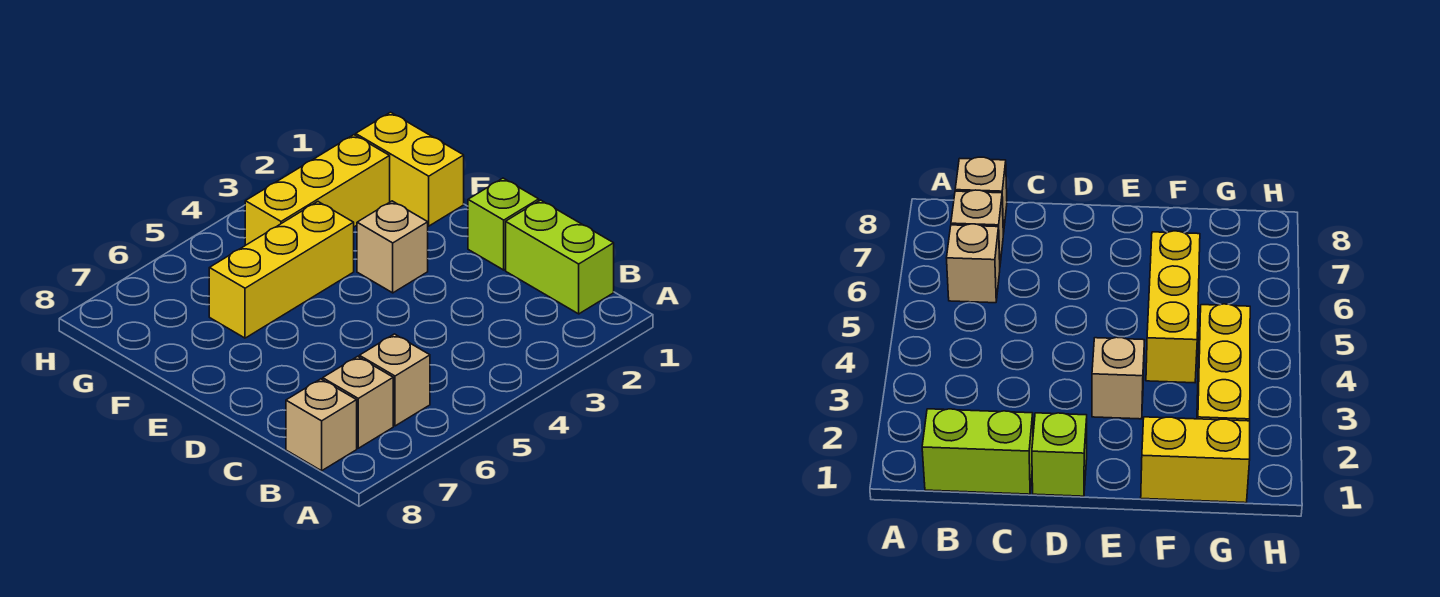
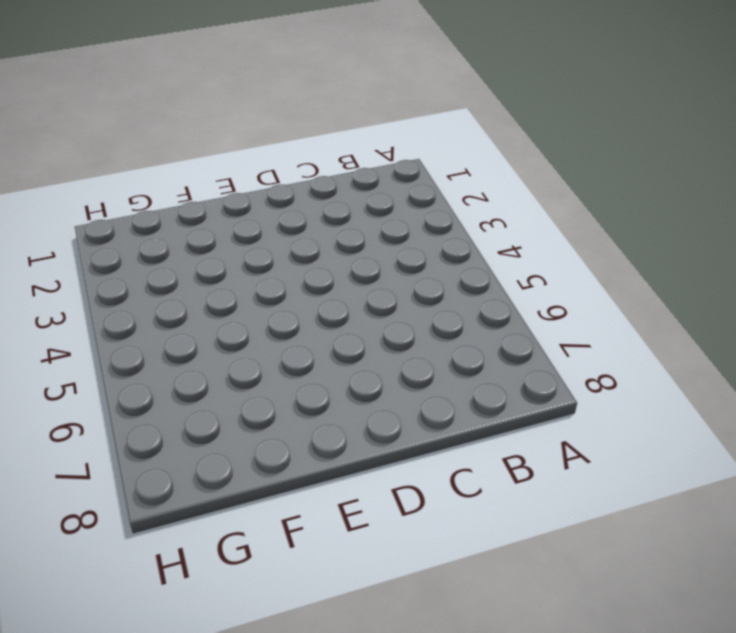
none -> lime 1x2 brick [506,200,614,314]
none -> tan 1x1 brick [359,334,430,426]

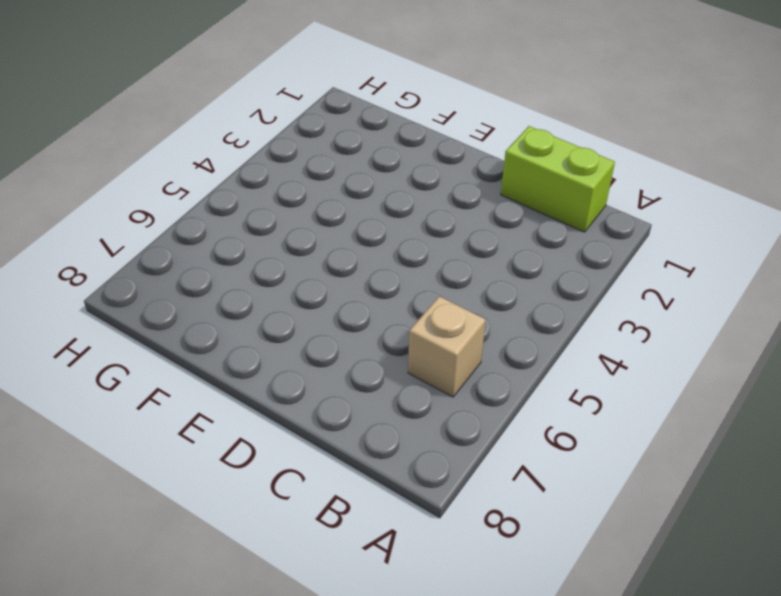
none -> tan 1x1 brick [323,356,393,448]
none -> tan 1x1 brick [286,379,357,471]

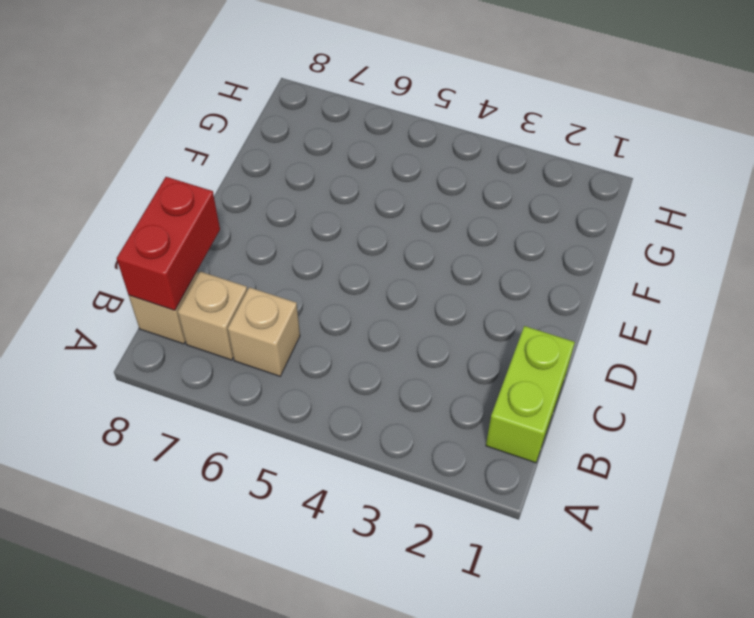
red 1x2 brick [117,177,220,310] -> none
none -> lime 1x1 brick [468,178,539,270]
none -> tan 1x1 brick [357,201,428,293]

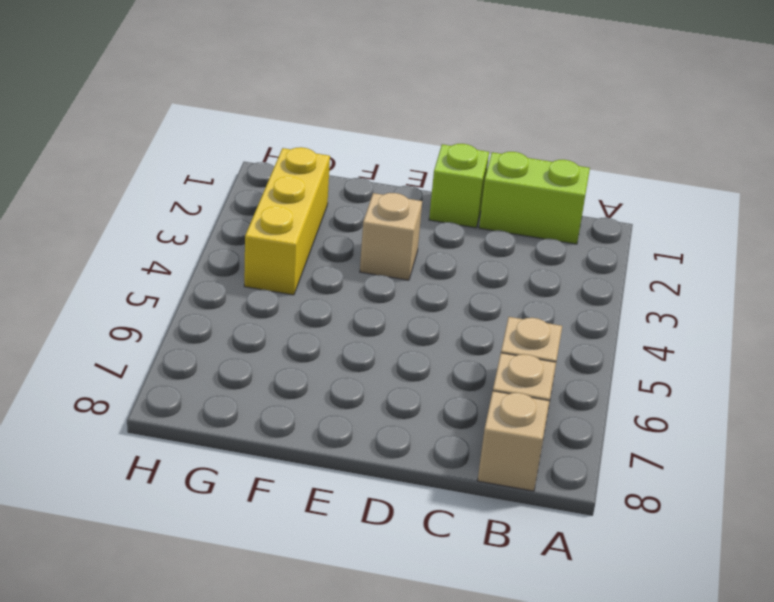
none -> yellow 1x2 brick [356,112,464,226]
none -> yellow 1x3 brick [209,202,354,338]

